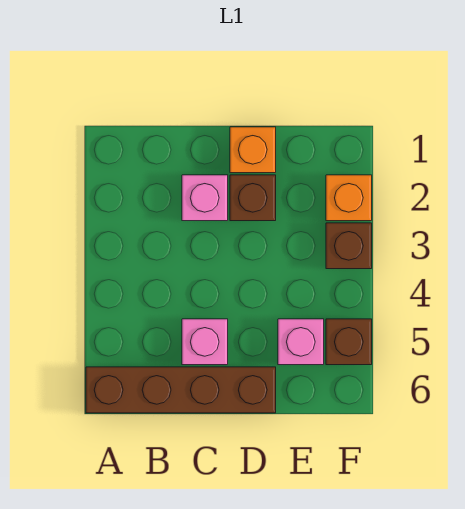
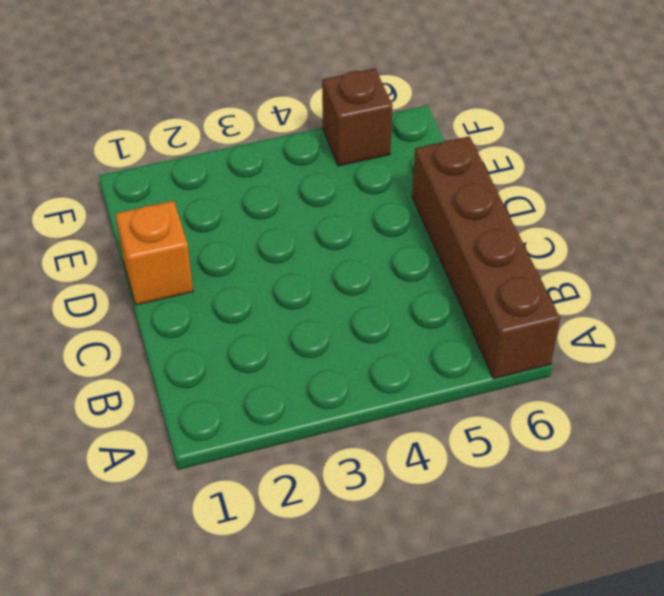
none -> pink 1x1 brick [182,175,228,221]
none -> pink 1x1 brick [182,319,228,365]

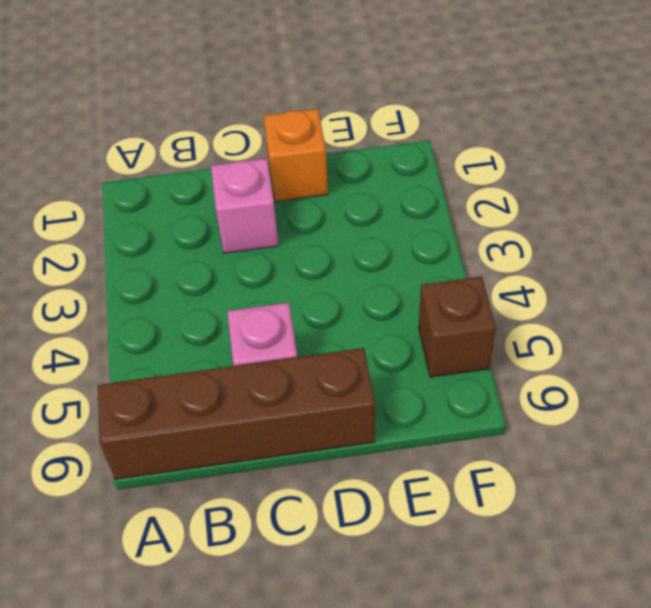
none -> brown 1x1 brick [230,175,276,221]
none -> pink 1x1 brick [278,319,324,365]

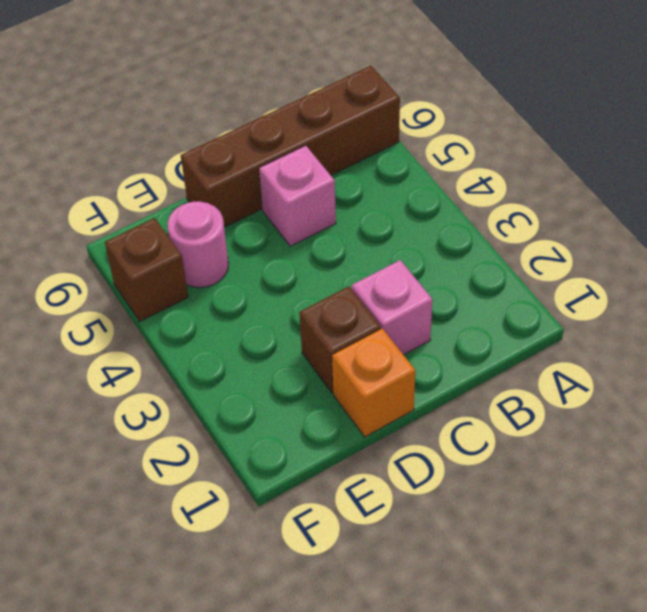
pink 1x1 round brick [168,201,228,288] -> pink 1x1 brick [278,319,324,365]
none -> orange 1x1 brick [326,175,372,221]
none -> brown 1x1 brick [326,223,372,269]

